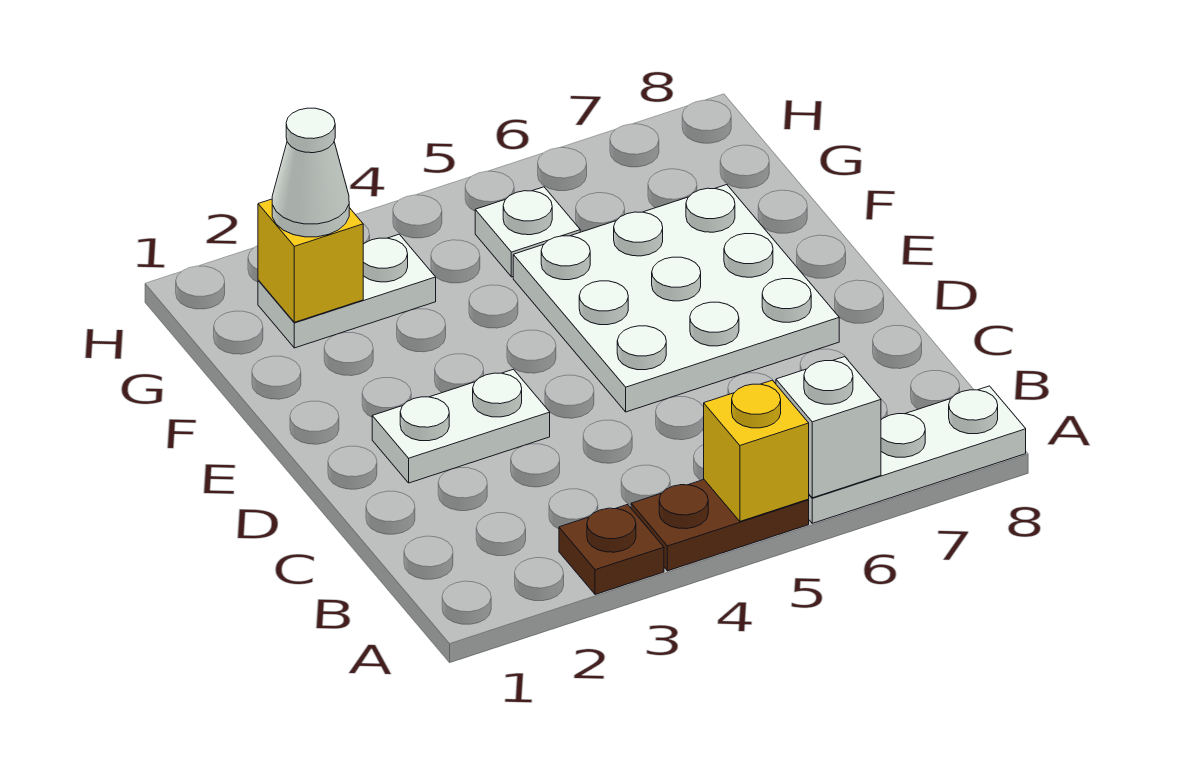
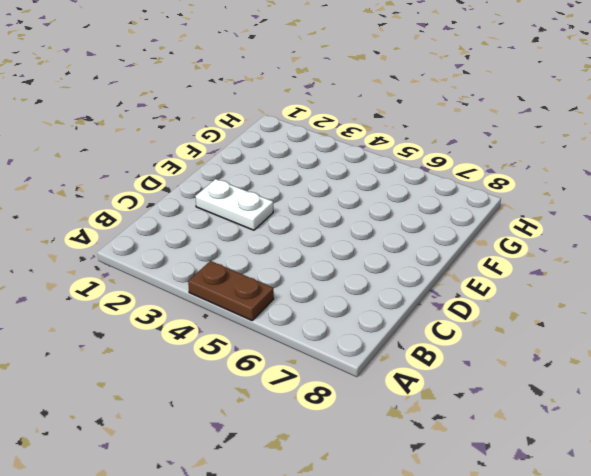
none -> brown 1x1 plate [559,504,664,595]
none -> white 1x3 plate [808,386,1026,523]

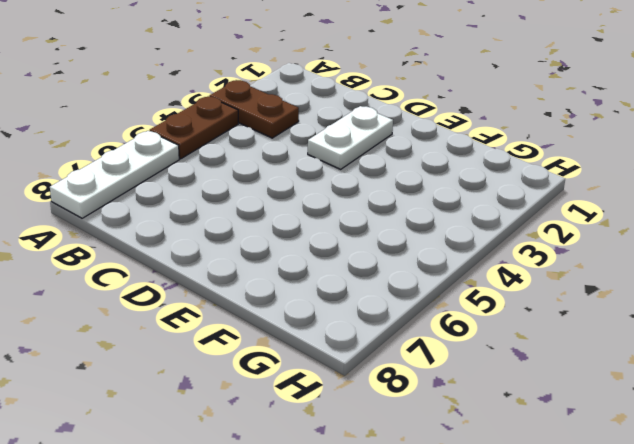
brown 1x2 plate [209,80,299,138] -> brown 1x1 plate [559,504,664,595]
none -> white 3x3 plate [513,185,839,412]
none -> white 1x2 plate [258,234,436,348]

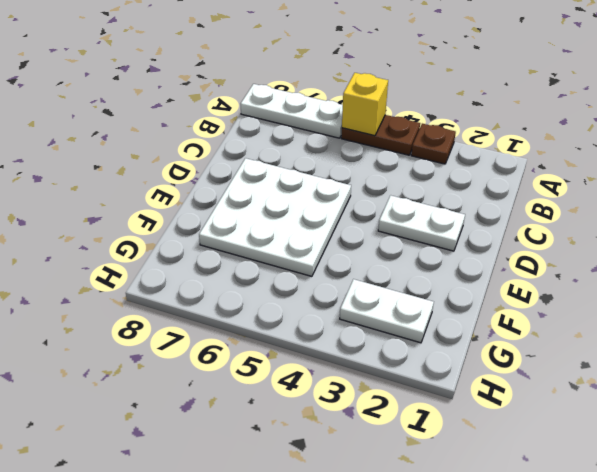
none -> white 1x1 plate [475,187,580,277]
none -> white 1x1 brick [776,357,881,498]

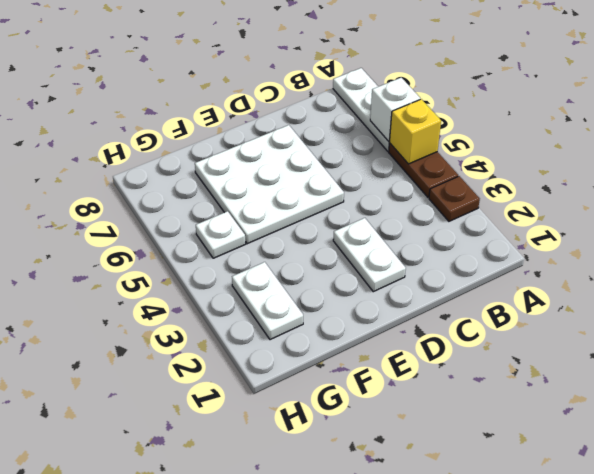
none -> yellow 1x1 brick [258,199,363,322]
none -> white 1x1 cone [272,108,349,237]

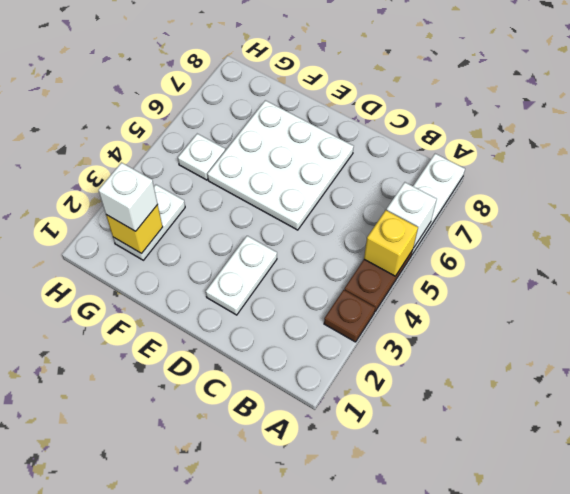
white 1x1 brick [98,163,158,231] -> white 1x1 cone [272,108,349,237]

